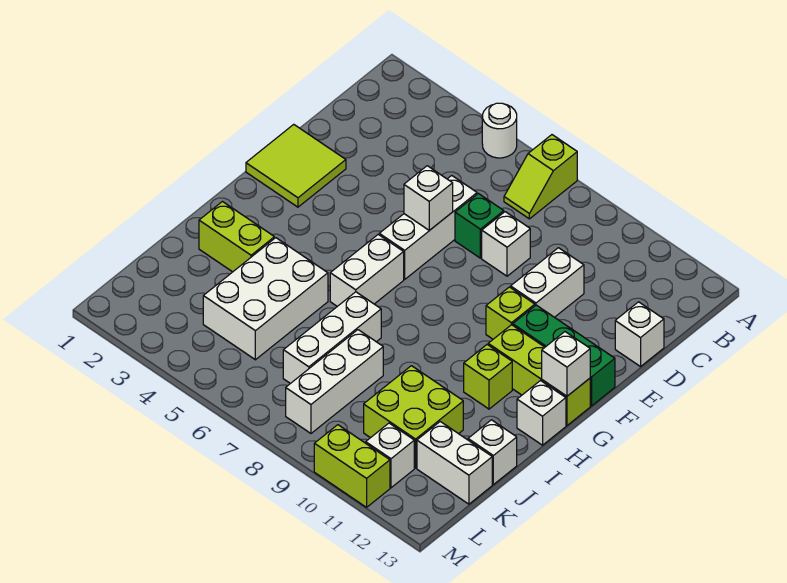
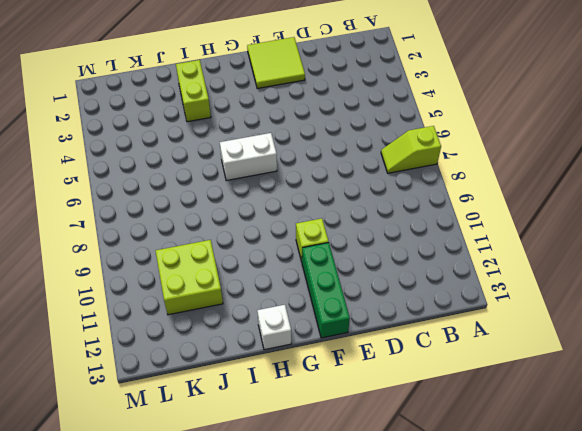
none -> white 1x1 round brick [482,103,517,158]
none -> white 1x3 brick [379,175,477,279]
none -> green 1x1 brick [455,194,504,258]

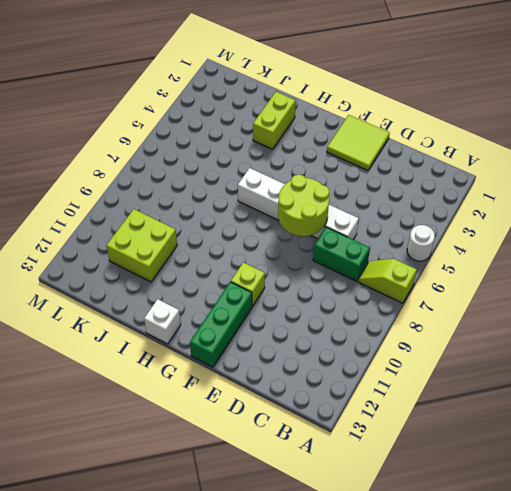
green 1x2 brick [313,227,370,281] -> green 1x1 brick [455,194,504,258]
lime 2x2 round brick [278,174,329,236] -> white 1x1 brick [404,166,453,230]
none -> white 1x1 brick [482,212,530,276]
none -> white 1x2 brick [511,248,584,317]
none -> white 1x1 brick [615,302,664,367]

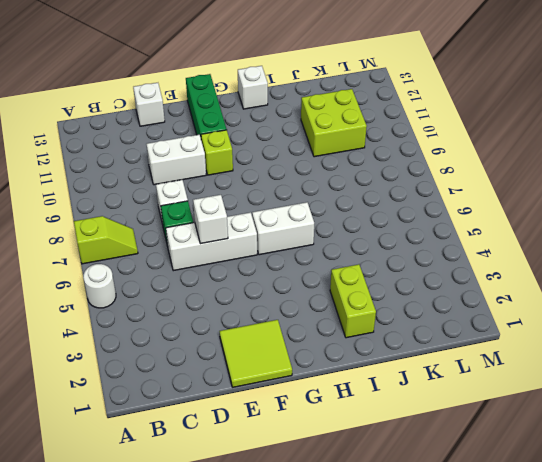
none -> lime 1x3 brick [488,325,590,425]
none -> lime 1x1 brick [464,345,512,409]
none -> white 2x3 brick [203,238,328,360]

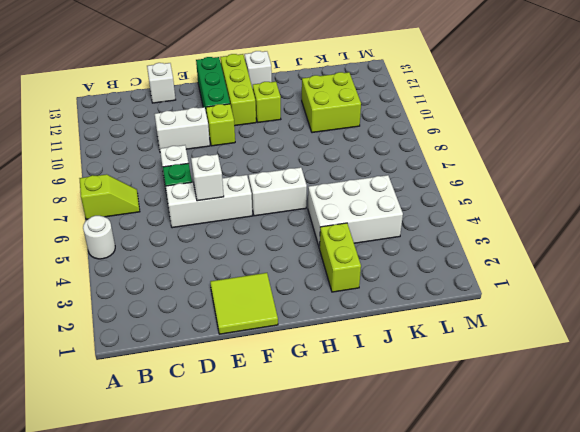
none -> white 1x3 brick [283,292,381,384]
none -> white 1x3 brick [286,330,383,433]
none -> white 1x1 brick [468,420,517,484]

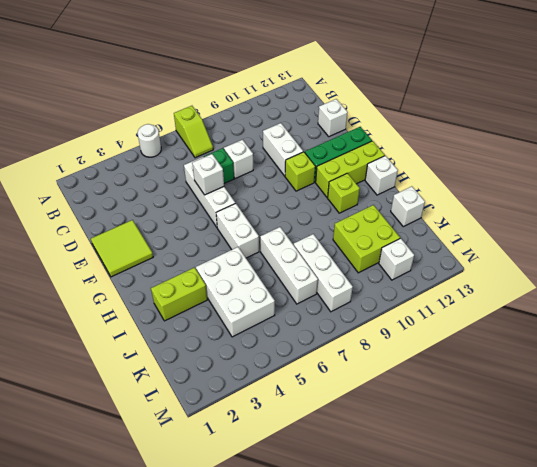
none -> white 1x2 brick [417,422,492,504]
none -> lime 1x2 brick [314,425,390,507]
none -> white 1x1 brick [542,332,590,396]

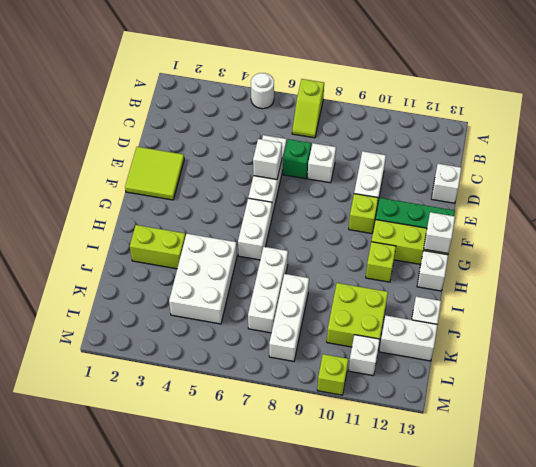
lime 1x1 brick [317,354,348,395] -> lime 1x2 brick [314,425,390,507]

